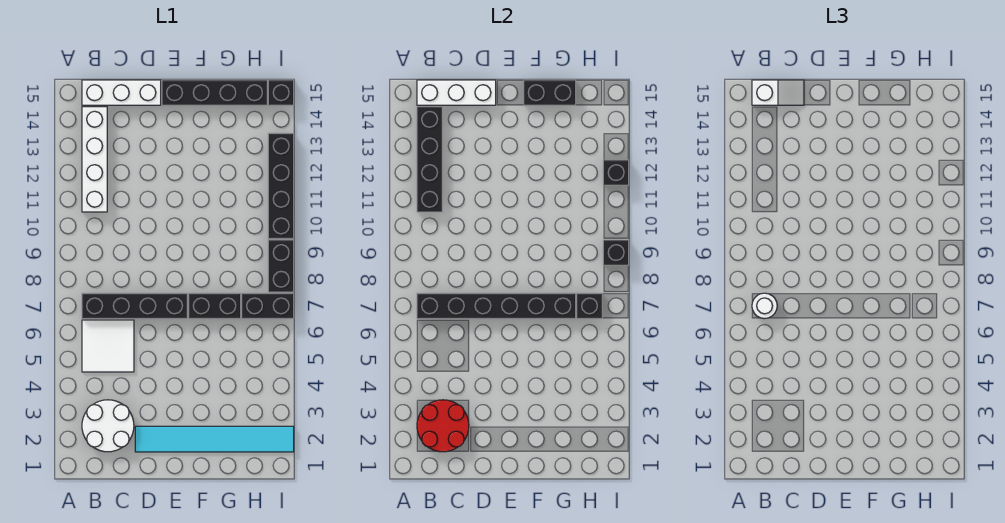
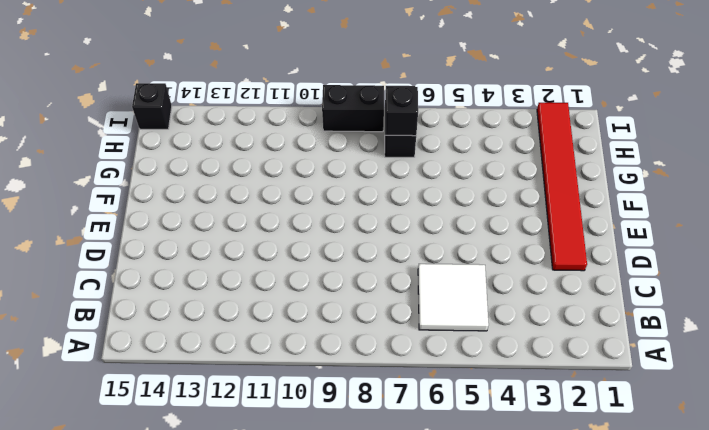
red 1x6 tile [537,103,587,271] -> cyan 1x6 tile [135,426,294,452]
none -> white 2x2 round brick [82,400,134,452]
none -> black 1x4 brick [82,293,187,319]
none -> white 1x4 brick [82,107,107,212]

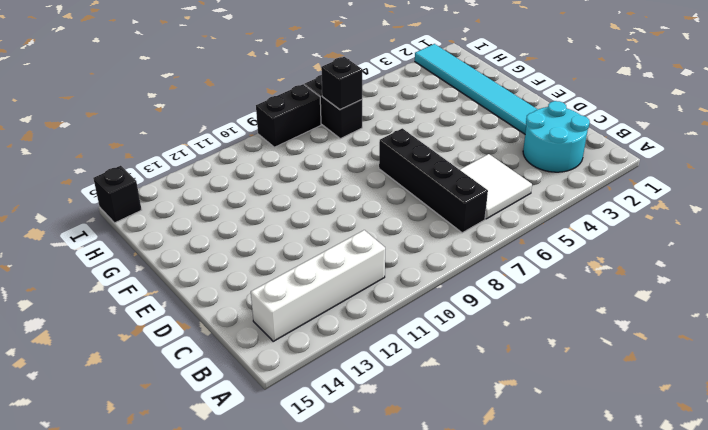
cyan 2x2 round brick [523,101,590,172] -> white 2x2 round brick [82,400,134,452]
none -> white 1x3 brick [82,80,161,105]
none -> black 1x4 brick [162,80,267,105]
none -> black 1x2 brick [189,293,241,319]

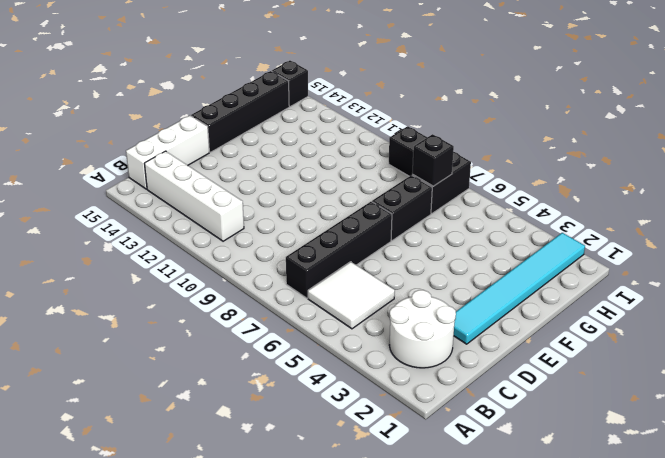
none -> black 1x4 brick [268,133,294,239]
none -> red 2x2 round brick [417,400,469,452]
none -> black 1x6 brick [417,293,576,319]

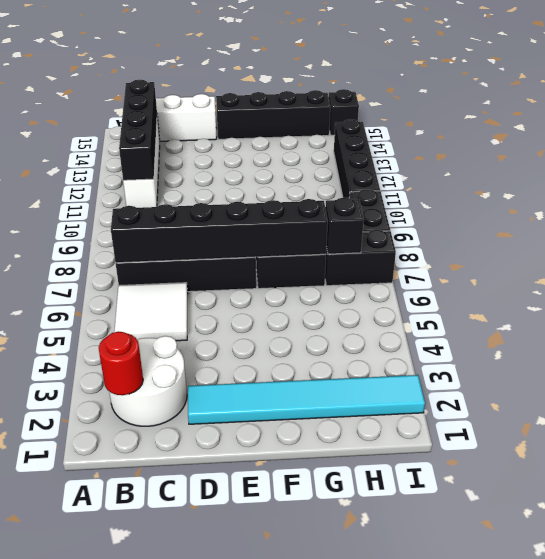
red 1x1 round brick [99,332,143,395] -> red 2x2 round brick [417,400,469,452]
none -> white 1x3 brick [417,80,496,105]
none -> black 1x2 brick [524,80,576,105]
none -> black 1x1 brick [603,240,629,265]

